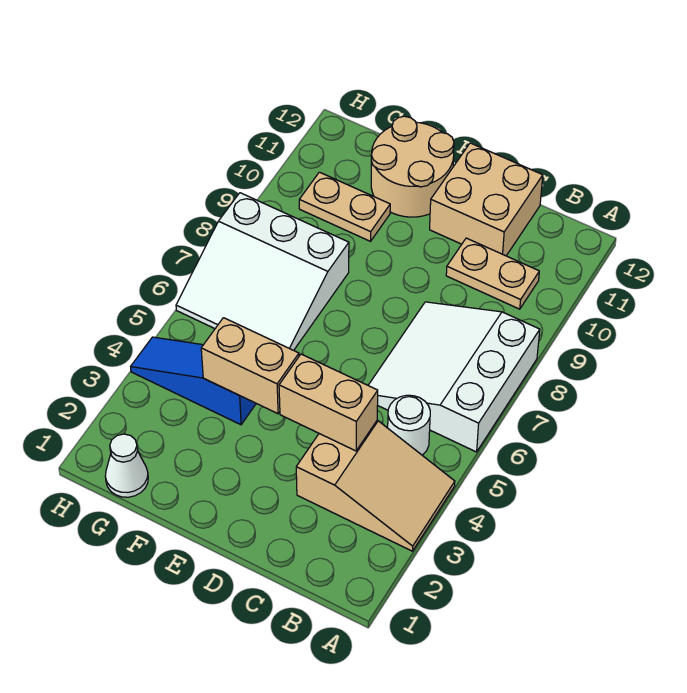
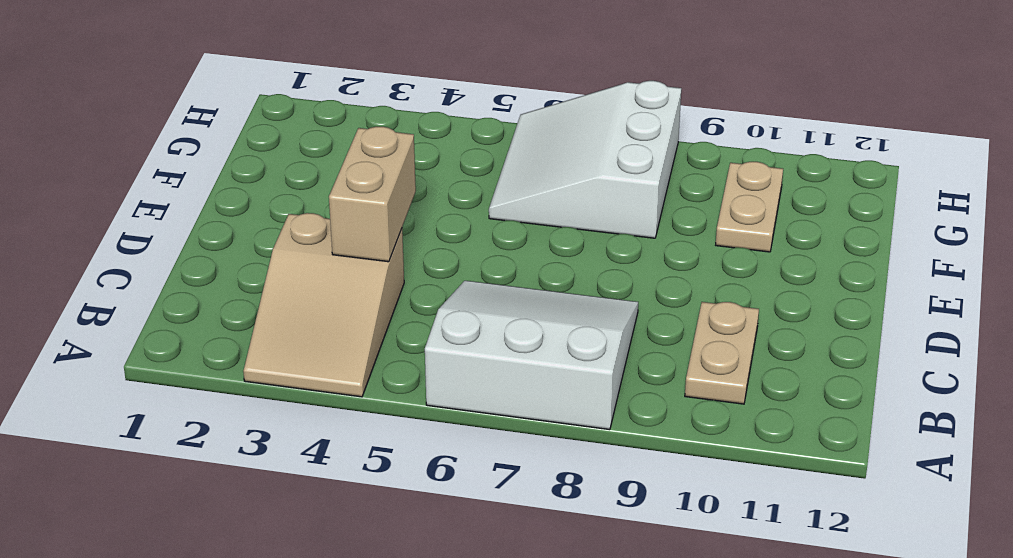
none -> white 1x1 round brick [388,395,430,455]
none -> tan 2x2 brick [430,143,543,256]
none -> tan 2x2 round brick [371,116,454,217]

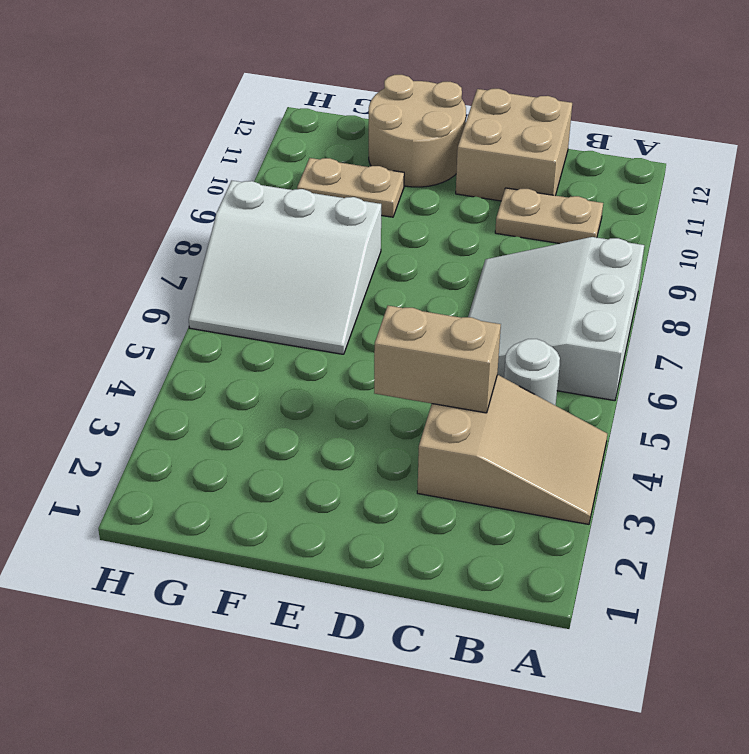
none -> blue 1x3 slope [131,337,256,425]
none -> white 1x1 cone [105,434,148,497]
none -> tan 1x2 brick [201,318,299,414]

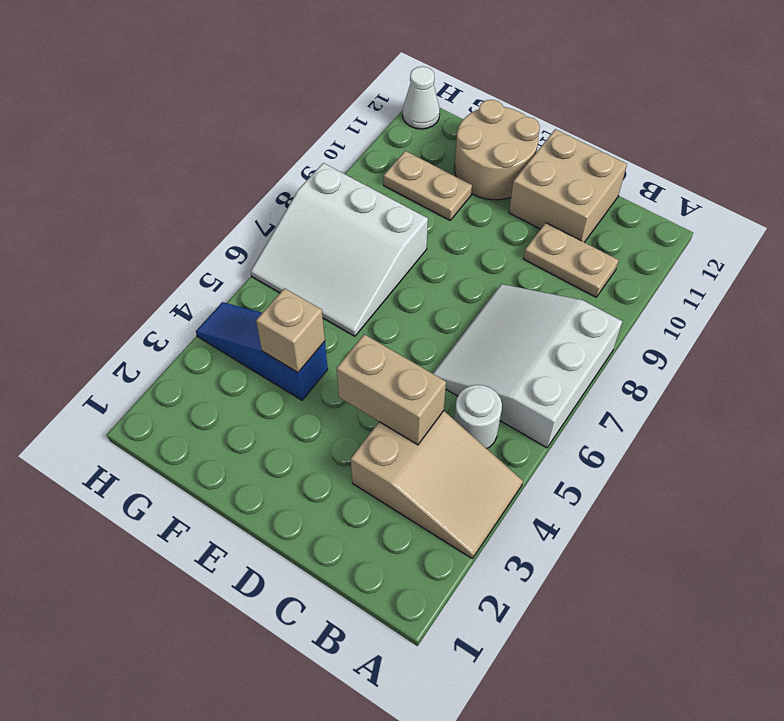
tan 1x1 brick [256,288,325,373] -> tan 1x2 brick [201,318,299,414]
white 1x1 cone [403,66,440,129] -> white 1x1 cone moved to [105,434,148,497]

